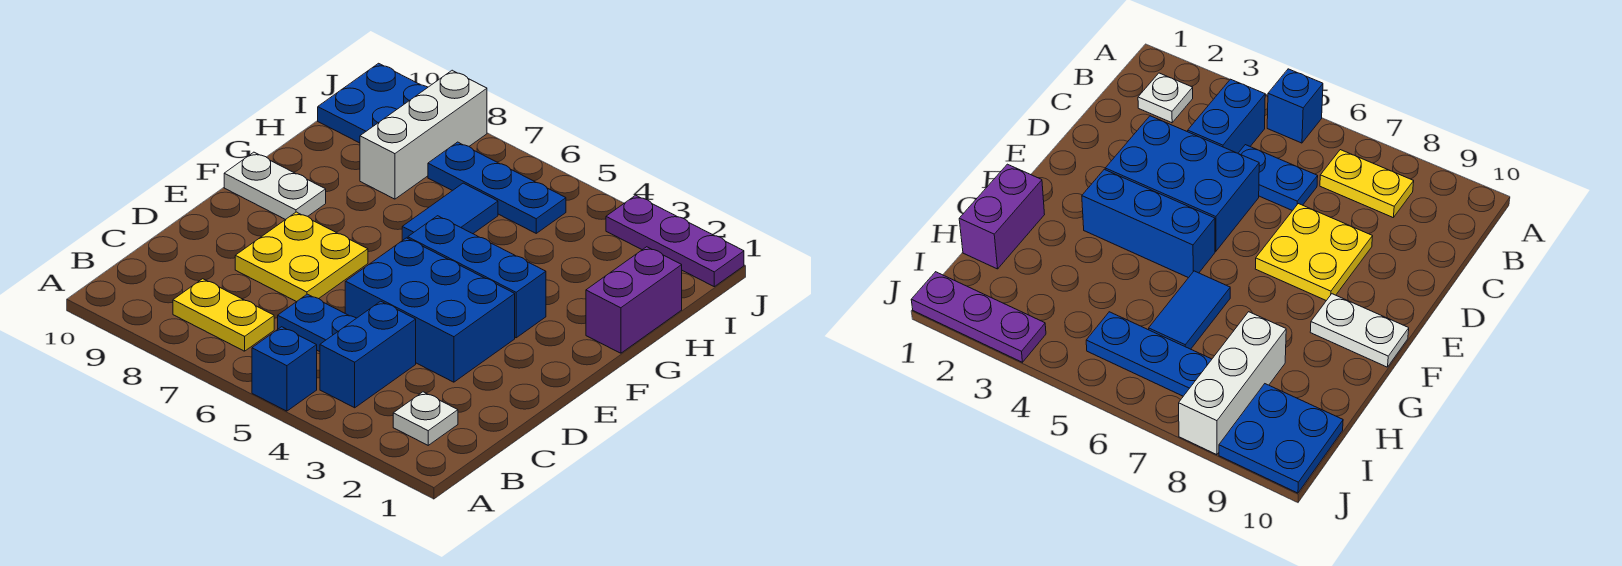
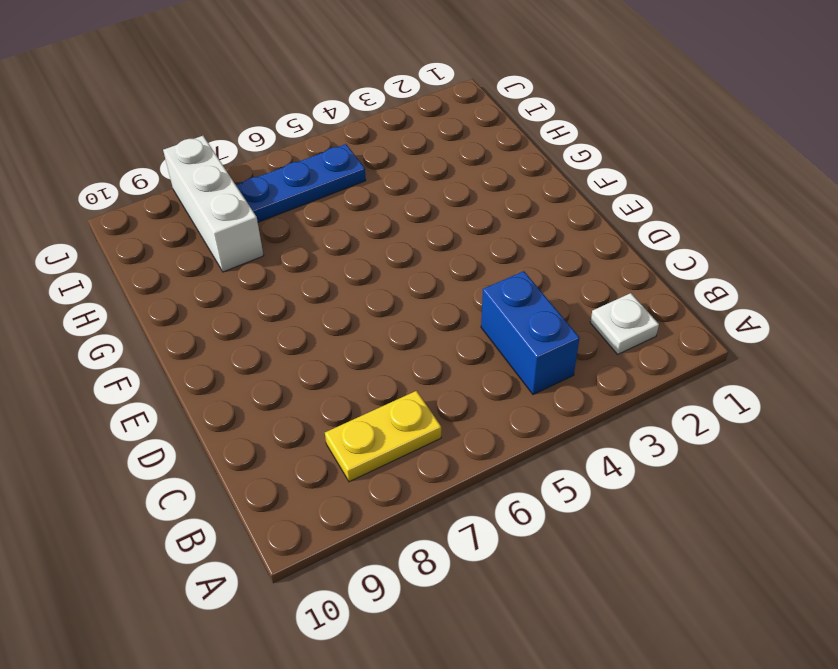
none -> blue 1x1 brick [252,327,317,411]
none -> blue 1x2 plate [278,294,356,352]
none -> blue 2x3 brick [345,238,515,382]

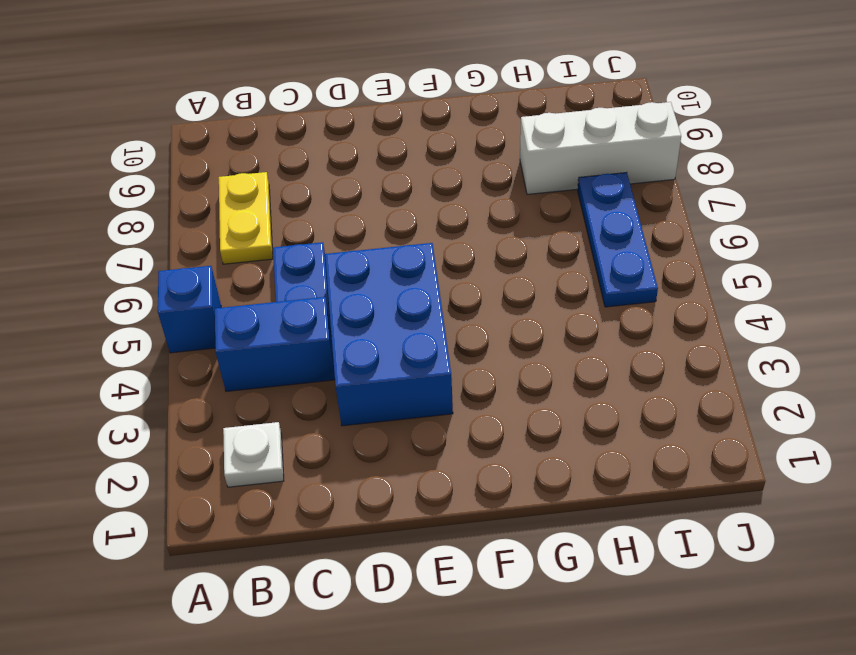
none -> yellow 2x2 plate [235,212,368,302]
none -> blue 1x3 brick [408,216,546,338]
none -> white 1x2 plate [224,152,326,220]

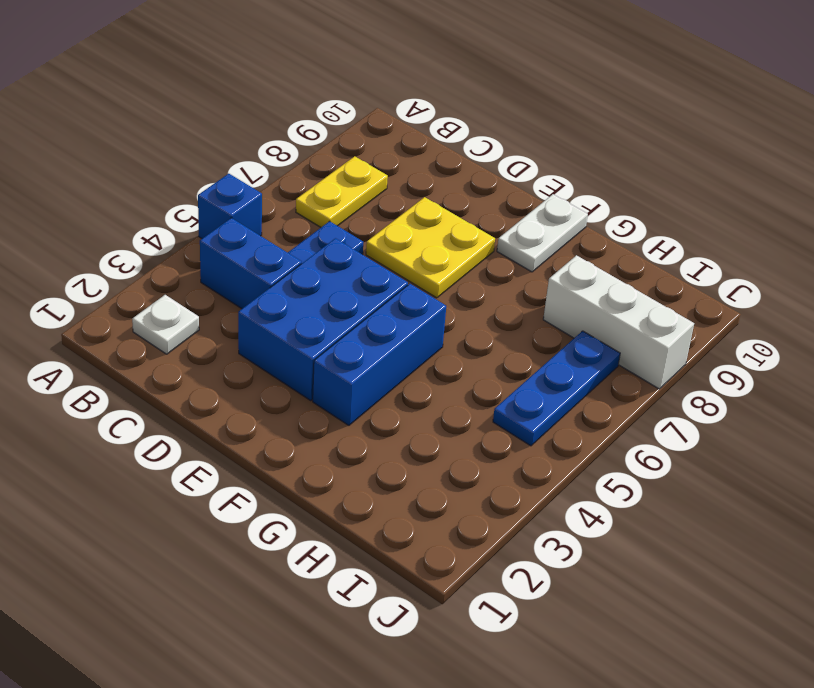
none -> purple 1x2 brick [586,247,682,353]
none -> blue 1x2 tile [402,183,498,240]
none -> blue 2x2 plate [318,63,428,143]

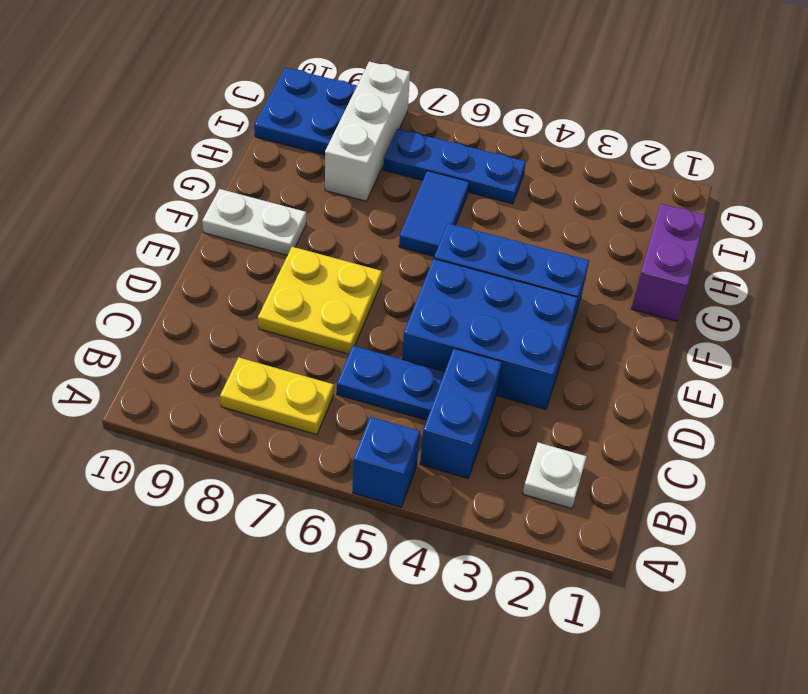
none -> purple 1x3 plate [606,195,744,287]

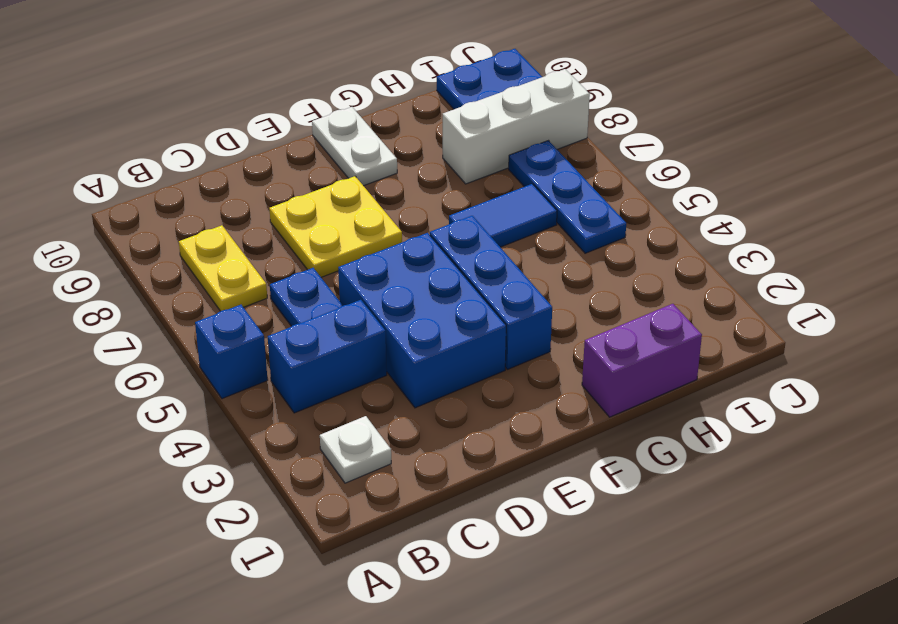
none -> purple 1x3 plate [606,195,744,287]

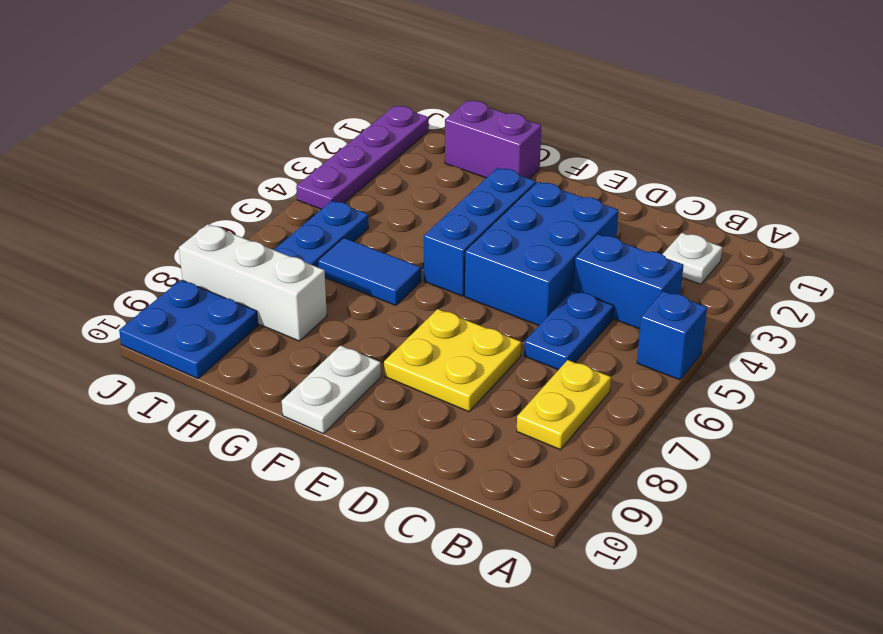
purple 1x4 plate [296,106,429,209] -> purple 1x3 plate [606,195,744,287]

